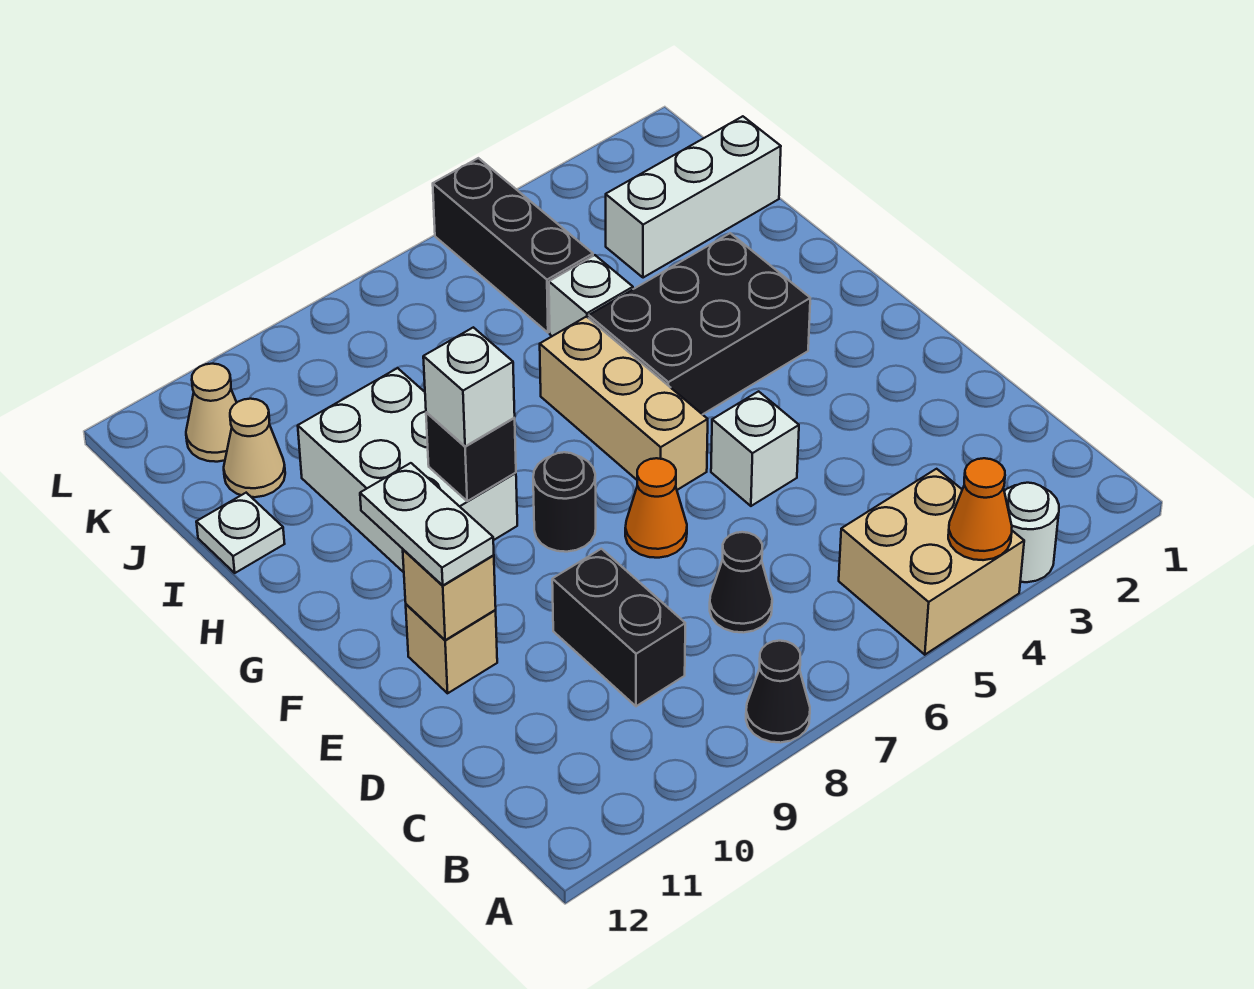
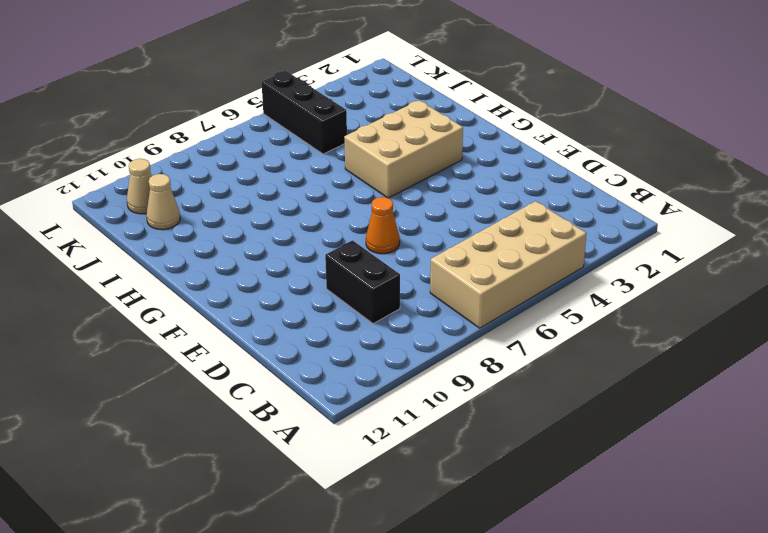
tan 2x4 brick [430,201,587,328] -> tan 2x2 brick [839,469,1024,655]
tan 2x3 brick [344,100,463,198] -> black 2x3 brick [589,233,810,415]
none -> white 1x1 round brick [1004,483,1059,582]
none -> black 1x1 cone [746,641,810,743]
none -> black 1x1 cone [710,532,772,633]

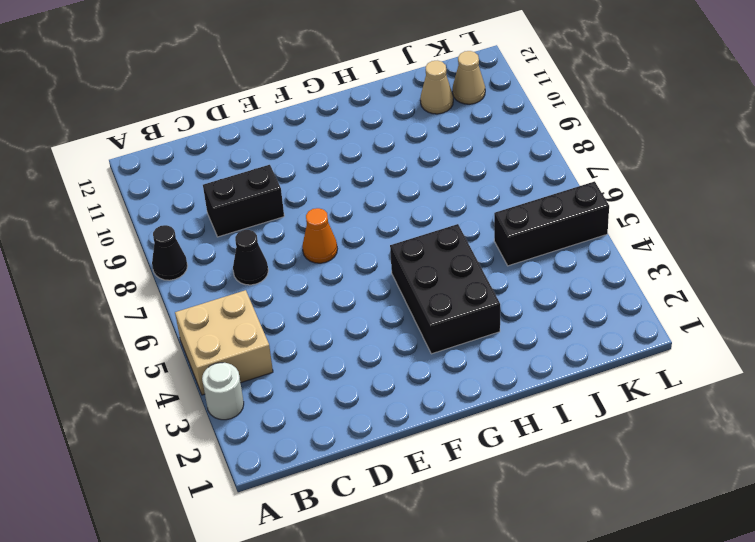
none -> white 1x1 brick [711,391,799,506]
none -> tan 1x1 brick [406,604,497,693]
none -> tan 1x3 brick [540,317,708,490]

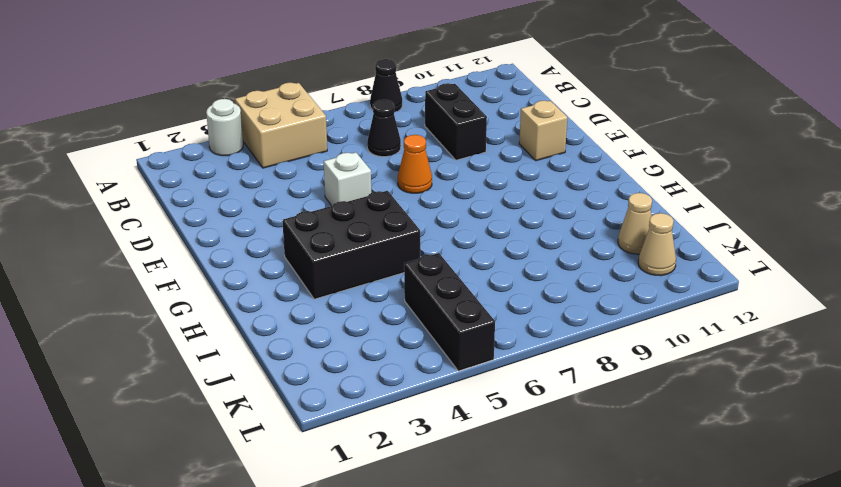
none -> tan 1x3 brick [540,317,708,490]
none -> black 1x1 round brick [533,452,596,552]
none -> white 2x3 brick [298,368,517,572]

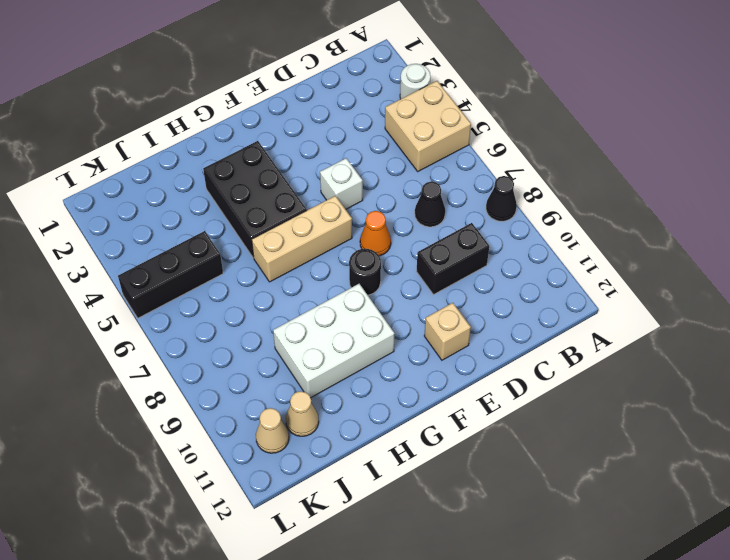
none -> white 1x1 brick [549,255,633,336]
none -> white 1x1 plate [196,493,285,573]
none -> white 1x3 brick [606,116,781,278]

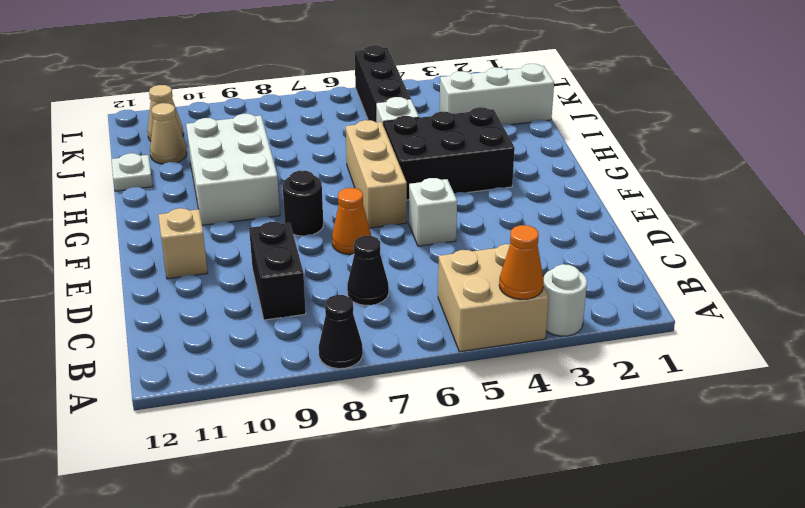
none -> tan 1x1 brick [403,550,496,640]
none -> black 1x1 brick [426,412,516,501]
none -> white 1x2 plate [360,463,494,586]

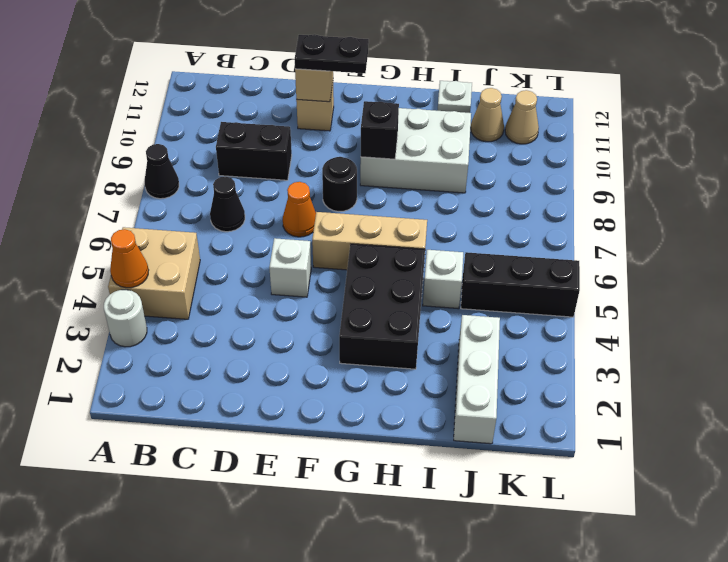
black 1x2 plate [295,34,369,73] -> white 1x2 plate [360,463,494,586]
none -> white 1x1 brick [423,327,515,446]

